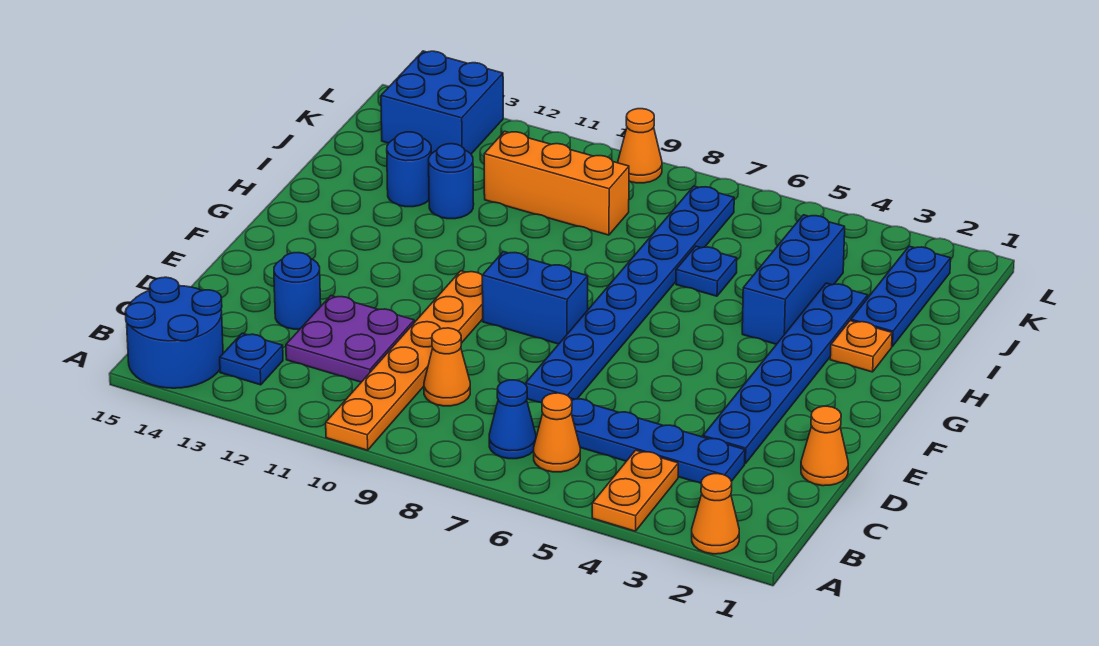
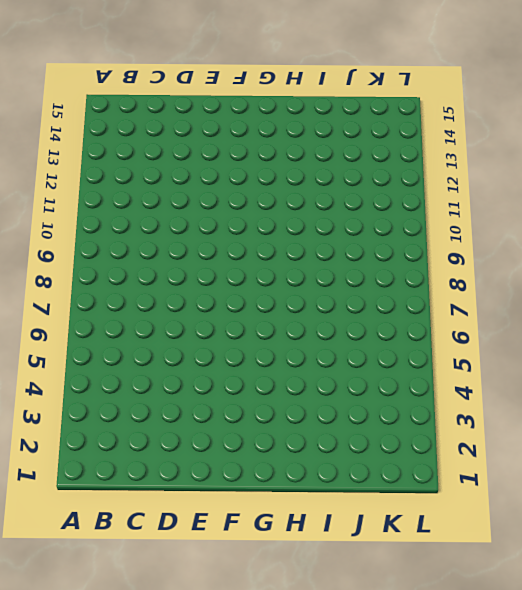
none -> orange 1x1 cone [692,474,739,554]
none -> orange 1x2 plate [592,450,678,531]
none -> orange 1x6 plate [326,271,483,450]

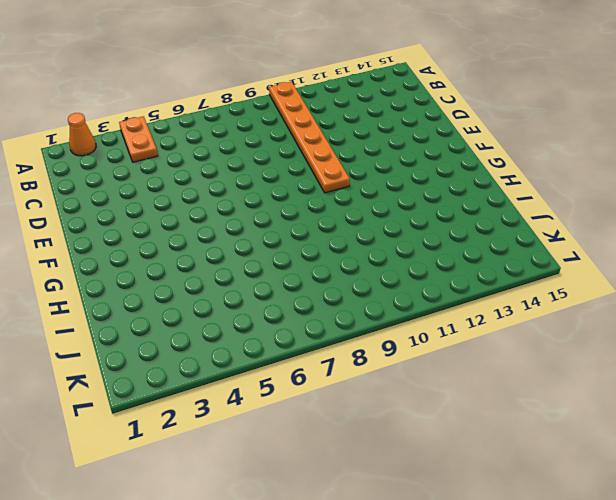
none -> blue 2x2 round brick [125,277,223,388]
none -> orange 1x1 cone [534,393,580,472]
none -> blue 1x1 cone [489,380,536,459]

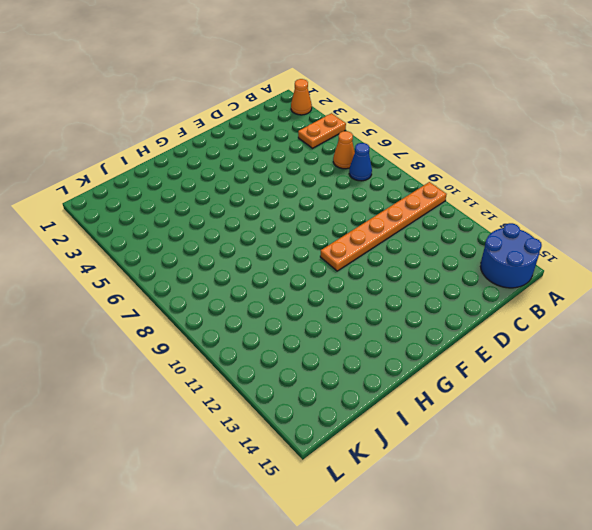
none -> blue 1x1 plate [220,333,283,385]
none -> blue 1x4 plate [571,398,745,483]
none -> orange 1x1 cone [424,328,470,406]

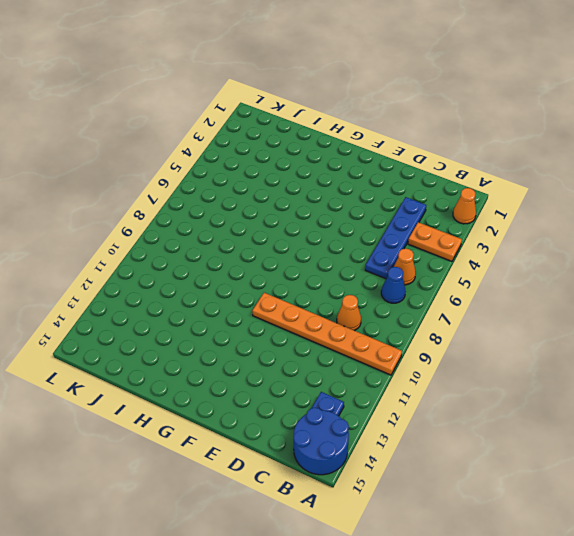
none -> purple 2x2 plate [286,296,414,382]
none -> orange 1x1 cone [801,406,848,486]
none -> blue 1x6 plate [703,283,868,464]

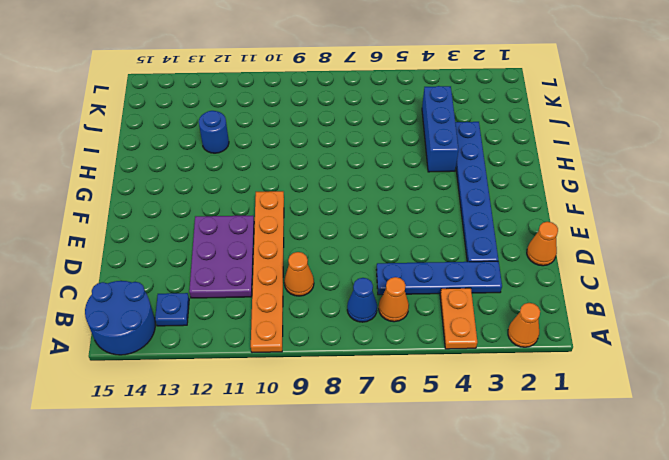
purple 2x3 plate [189,215,254,298] -> purple 2x2 plate [286,296,414,382]
none -> blue 1x8 plate [525,186,734,403]
none -> blue 1x1 round brick [274,253,321,329]
none -> blue 1x2 brick [482,252,588,344]

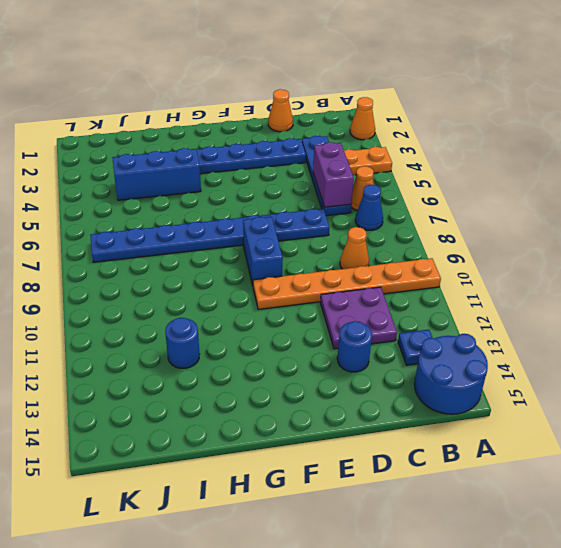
purple 1x2 brick [313,142,354,207] -> none
none -> orange 1x1 plate [830,321,892,372]
none -> blue 1x3 plate [851,246,951,347]
none -> blue 1x1 plate [676,246,737,296]

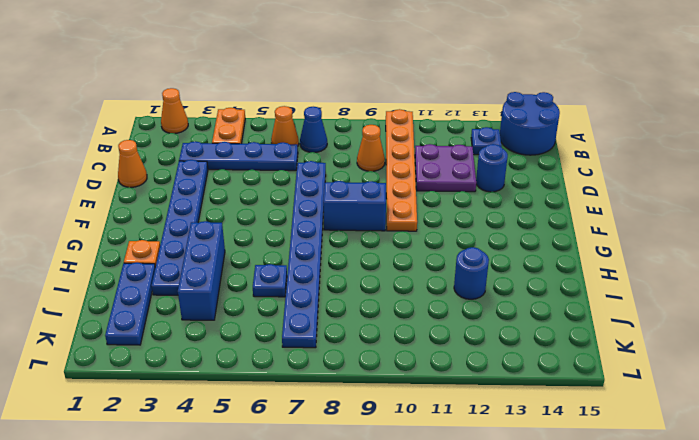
none -> blue 1x1 round brick [387,132,431,207]
none -> orange 1x3 brick [484,131,629,235]
none -> blue 2x2 brick [381,51,503,154]

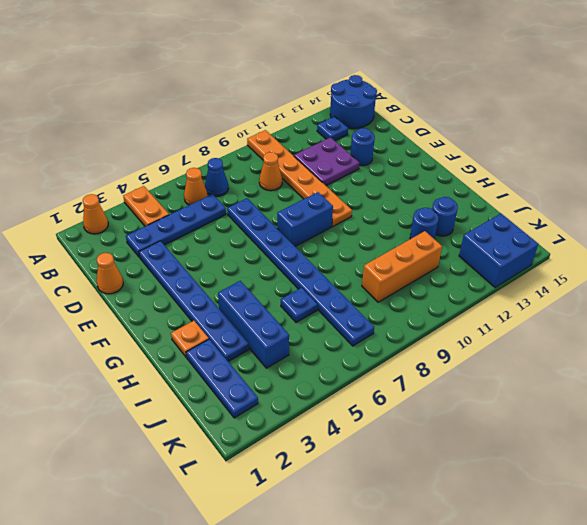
none -> orange 1x1 cone [618,109,662,183]

